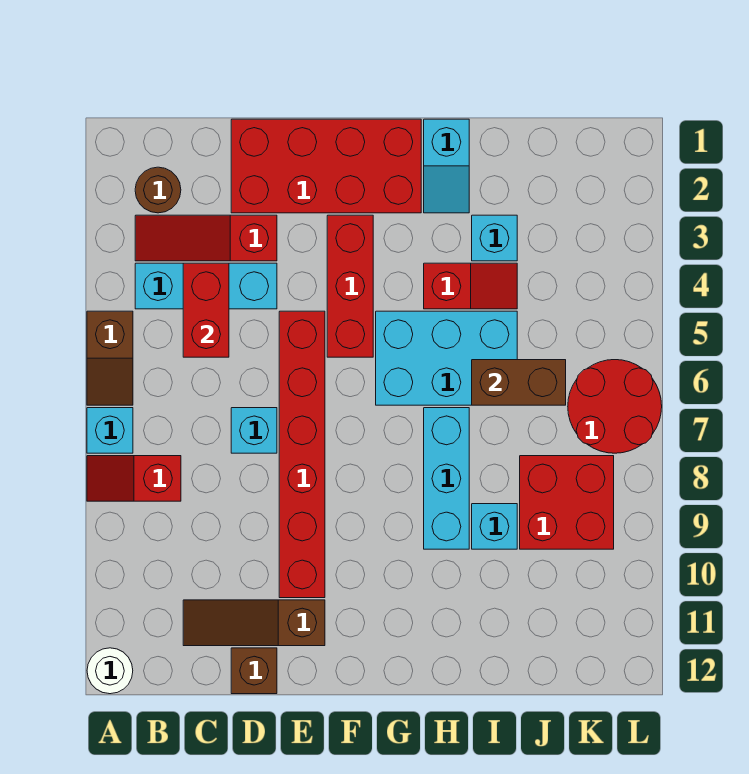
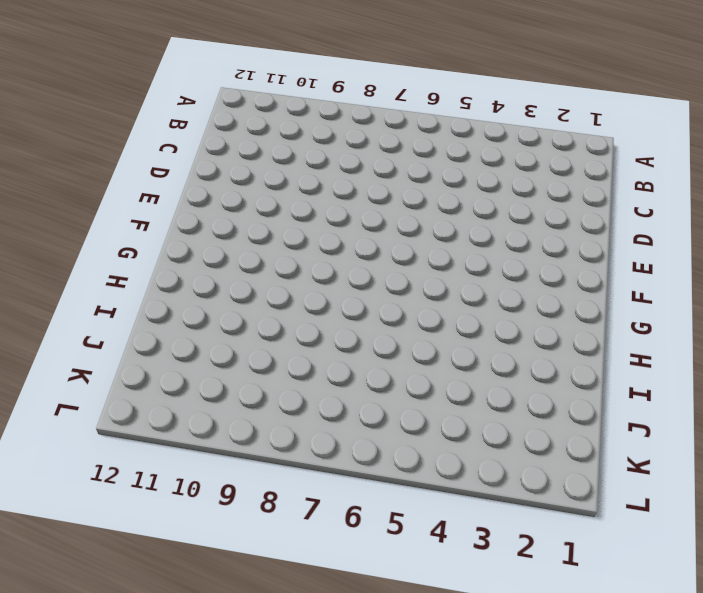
none -> brown 1x2 slope [87,311,133,405]
none -> cyan 1x1 brick [87,408,133,453]
none -> red 1x2 slope [87,456,181,501]

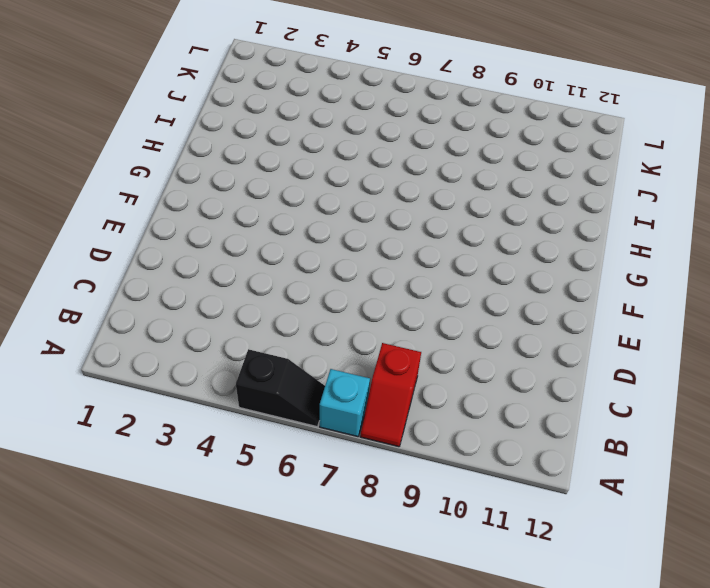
black 1x2 slope [236,349,325,426] -> brown 1x2 slope [87,311,133,405]
none -> white 1x1 round brick [87,648,133,694]
none -> brown 1x1 round brick [135,167,181,213]
none -> red 1x3 slope [135,215,277,261]

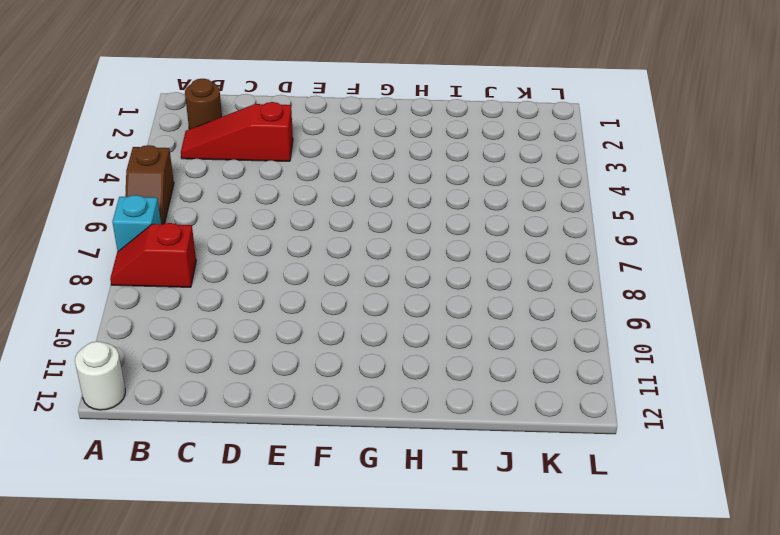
none -> cyan 1x3 brick [135,263,277,309]
none -> brown 1x3 slope [183,600,325,646]
none -> red 2x4 brick [231,119,421,213]

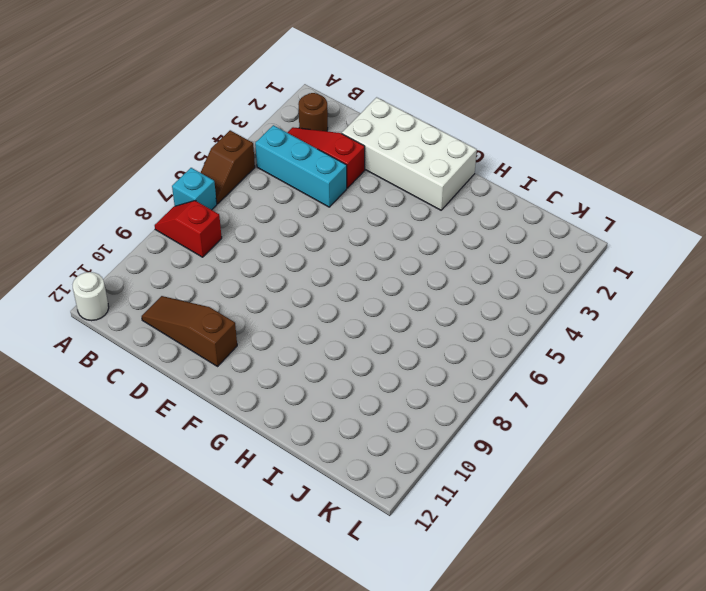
white 2x4 brick [342,97,477,210] -> red 2x4 brick [231,119,421,213]
none -> cyan 1x1 brick [231,408,277,453]
none -> brown 1x1 brick [231,648,277,694]
none -> red 1x6 brick [279,311,325,598]

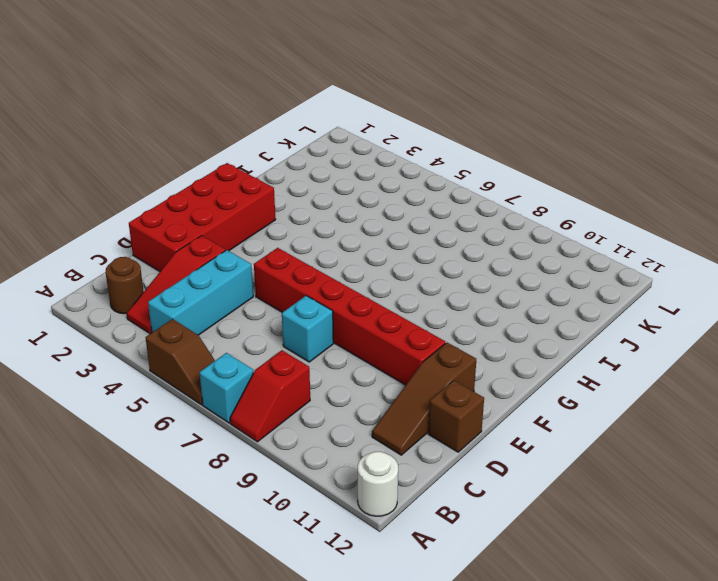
none -> red 1x3 brick [327,215,373,357]
none -> cyan 2x3 brick [376,311,517,405]
none -> cyan 1x2 slope [424,119,469,213]

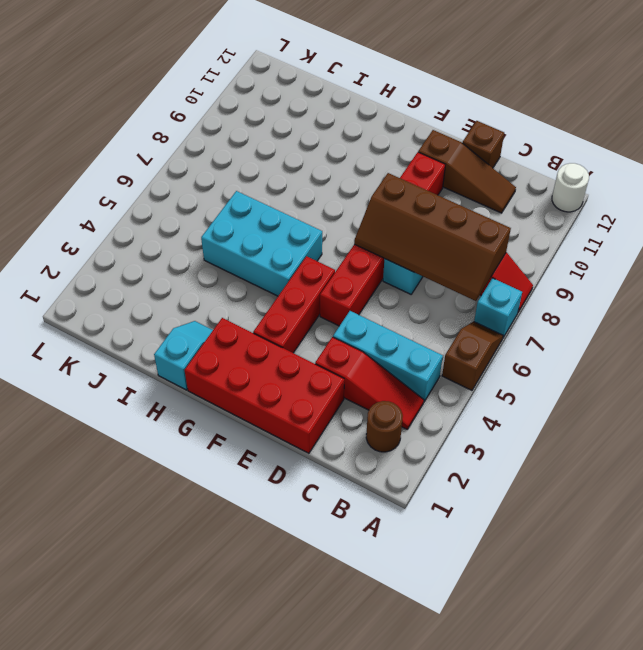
brown 2x4 slope [354,173,511,301] -> none
none -> red 1x2 slope [424,263,517,309]
none -> cyan 1x3 brick [424,408,469,549]
none -> cyan 1x1 brick [472,215,517,261]

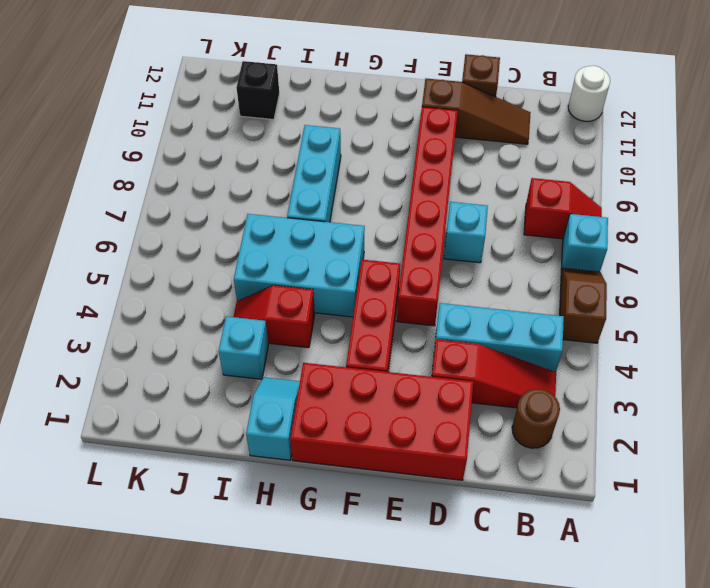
black 1x1 brick [237,61,279,120] -> none
none -> cyan 1x1 brick [472,504,517,549]
none -> red 2x2 brick [520,456,614,549]
none -> red 2x2 round brick [568,360,662,453]

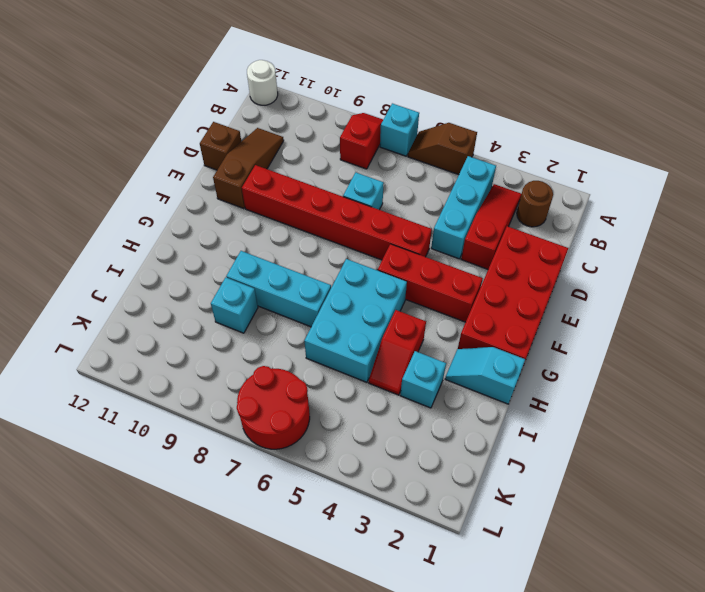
none -> red 2x2 brick [520,456,614,549]
none -> red 1x2 brick [183,263,229,357]
none -> brown 1x2 brick [472,360,566,405]

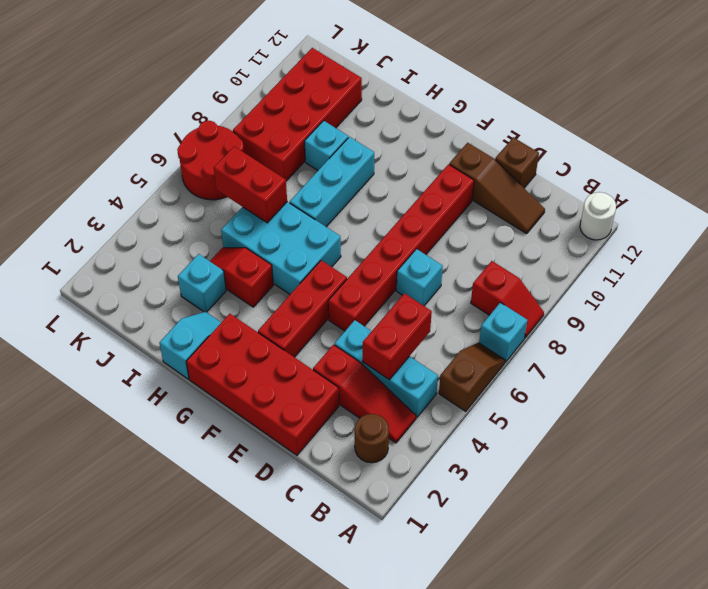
red 1x2 brick [214,146,287,223] -> brown 1x2 brick [472,360,566,405]
red 2x4 brick [233,48,362,181] -> red 2x2 brick [520,456,614,549]

